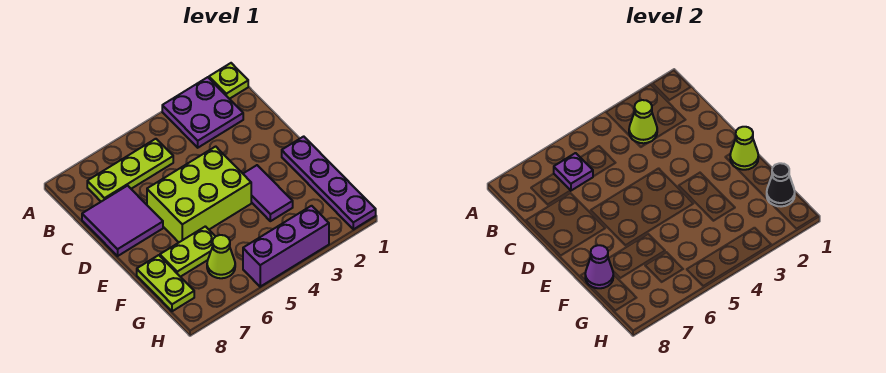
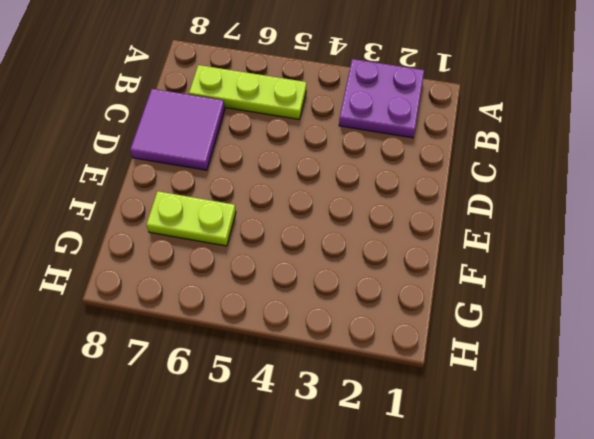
none -> lime 1x1 plate [209,63,248,99]
none -> lime 2x3 brick [147,146,251,242]
none -> purple 1x4 plate [282,136,376,229]

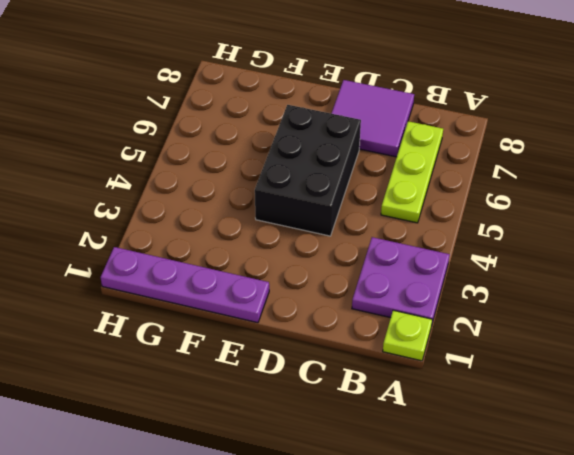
black 2x3 brick [255,105,361,236] -> lime 2x3 brick [147,146,251,242]
none -> purple 1x2 tile [243,165,293,221]
none -> lime 1x2 plate [160,226,216,277]
none -> lime 1x2 plate [137,255,194,311]

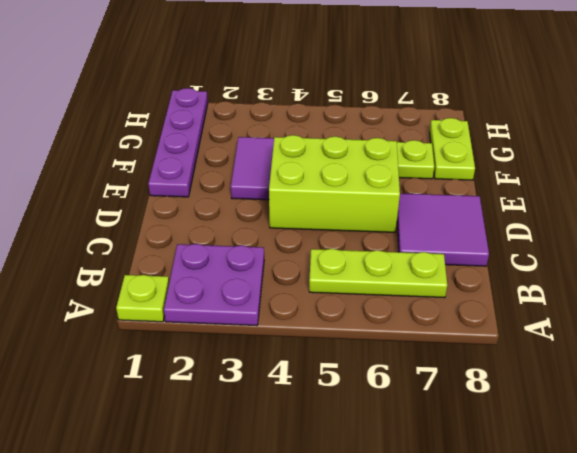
none -> lime 1x1 cone [207,235,235,278]
none -> purple 1x3 brick [243,206,329,287]
none -> lime 1x1 cone [629,100,657,143]

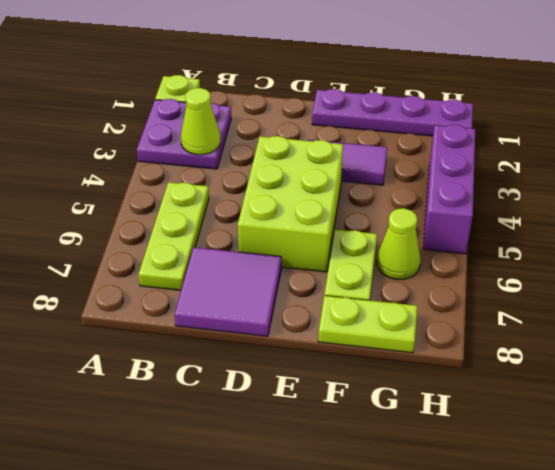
none -> purple 1x1 plate [554,153,593,191]
none -> lime 1x1 cone [730,127,758,170]
none -> purple 1x1 cone [585,245,613,288]

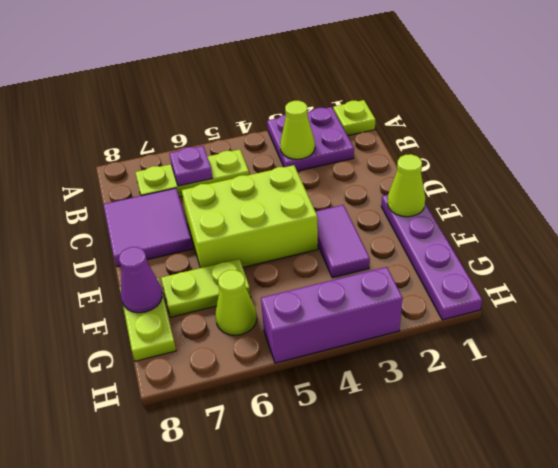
none -> black 1x1 cone [767,163,795,207]

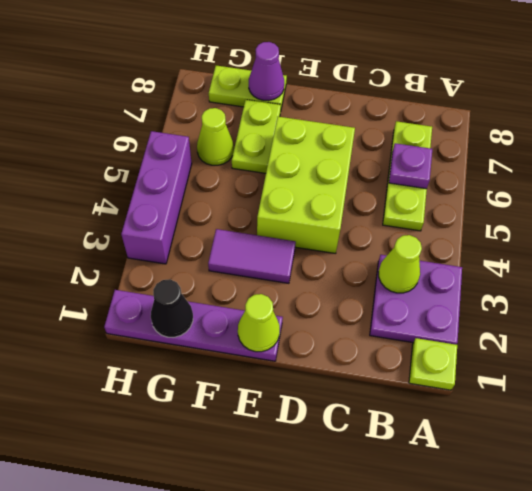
none -> purple 2x2 tile [82,186,163,256]

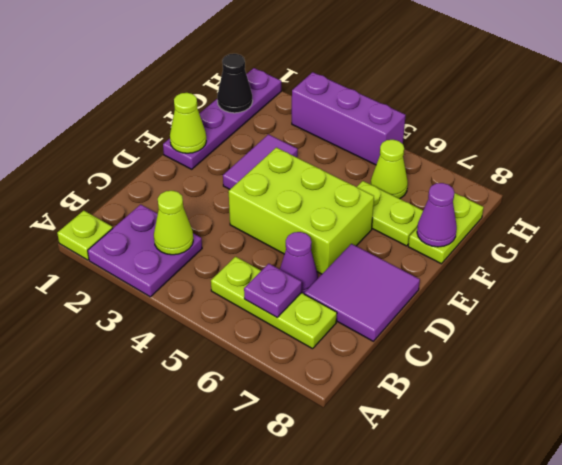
purple 1x1 cone [280,232,318,294] -> none

